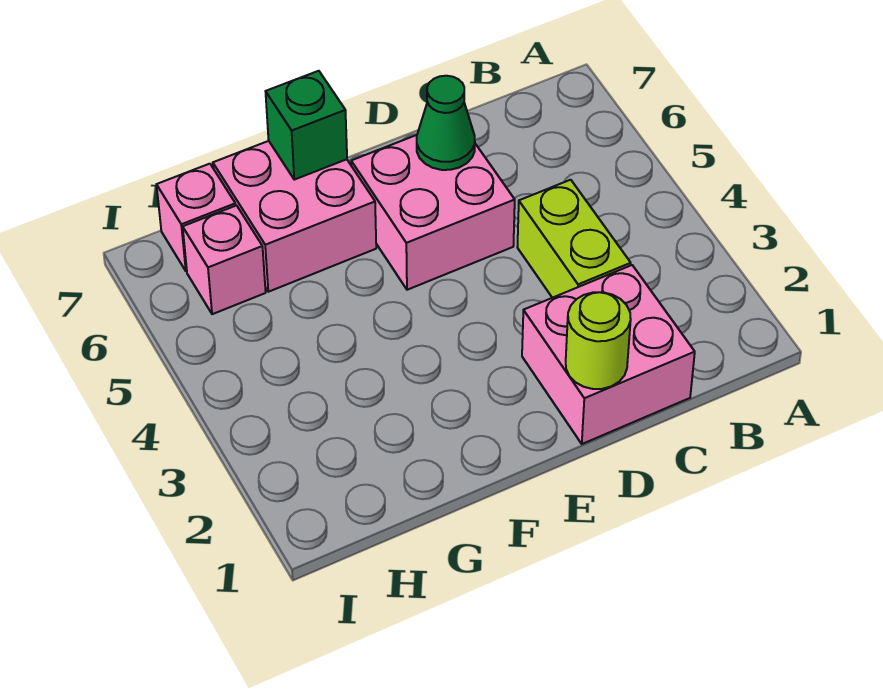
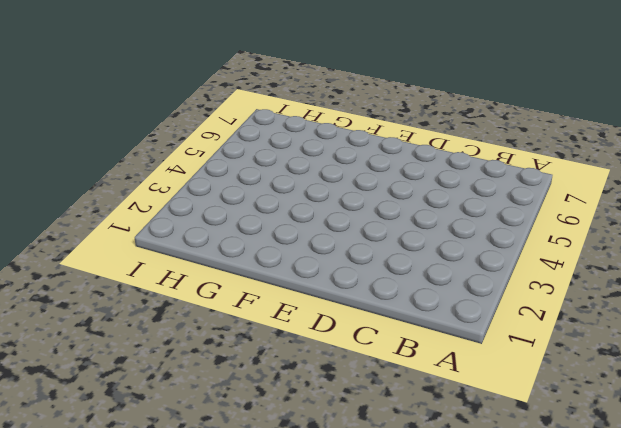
none -> pink 2x2 brick [522,265,695,444]
none -> lime 1x2 brick [517,180,631,298]

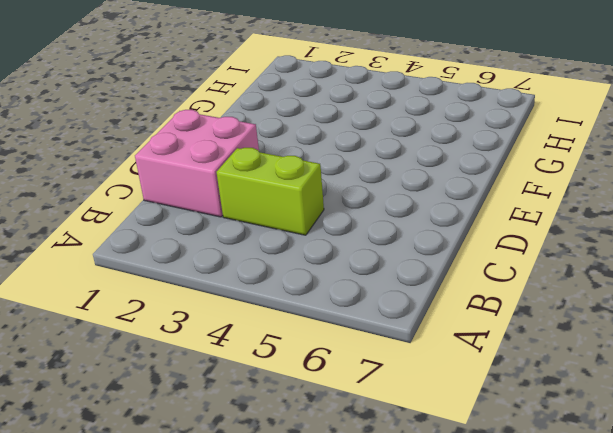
none -> pink 2x2 brick [351,135,515,290]
none -> pink 2x2 brick [213,141,376,292]

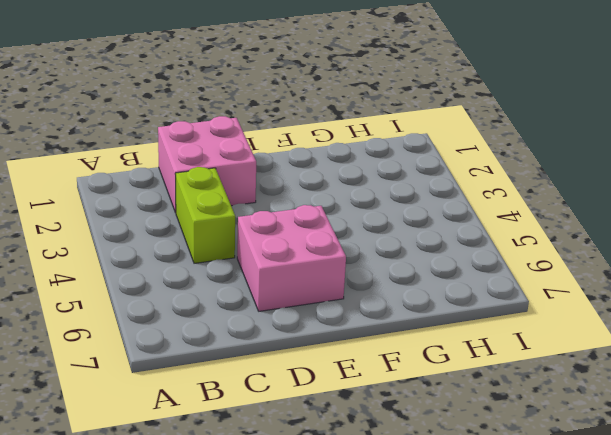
none -> pink 2x2 brick [213,141,376,292]
none -> pink 1x1 brick [183,206,266,314]

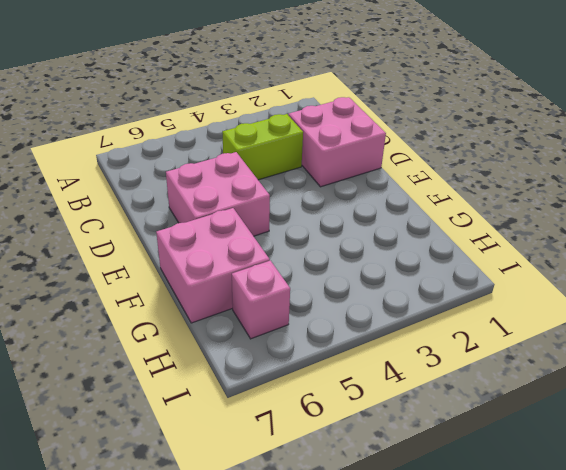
none -> pink 1x1 brick [157,164,236,271]
none -> lime 1x1 round brick [566,292,631,389]

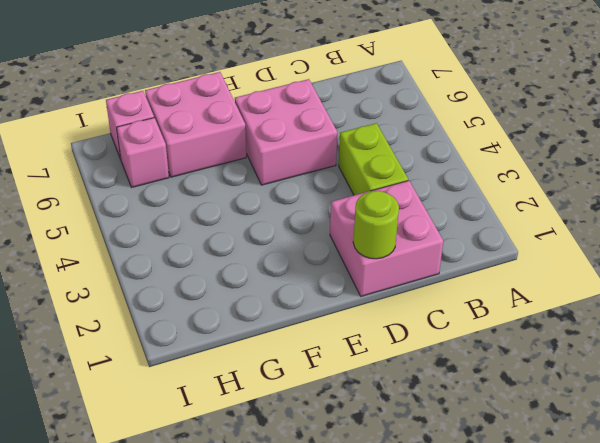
none -> green 1x1 cone [417,76,475,170]
none -> green 1x1 brick [266,71,347,180]

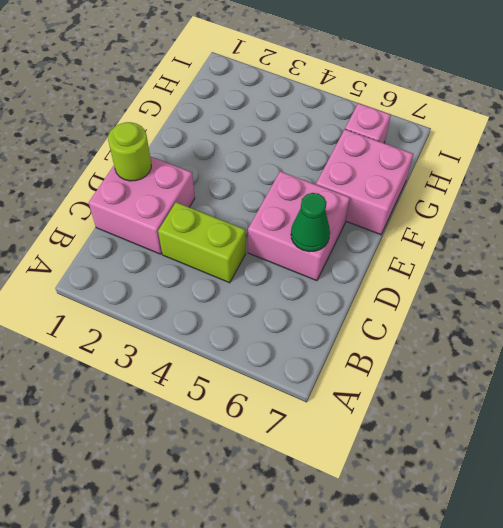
none -> pink 1x1 brick [157,164,236,271]
none -> green 1x1 brick [266,71,347,180]

